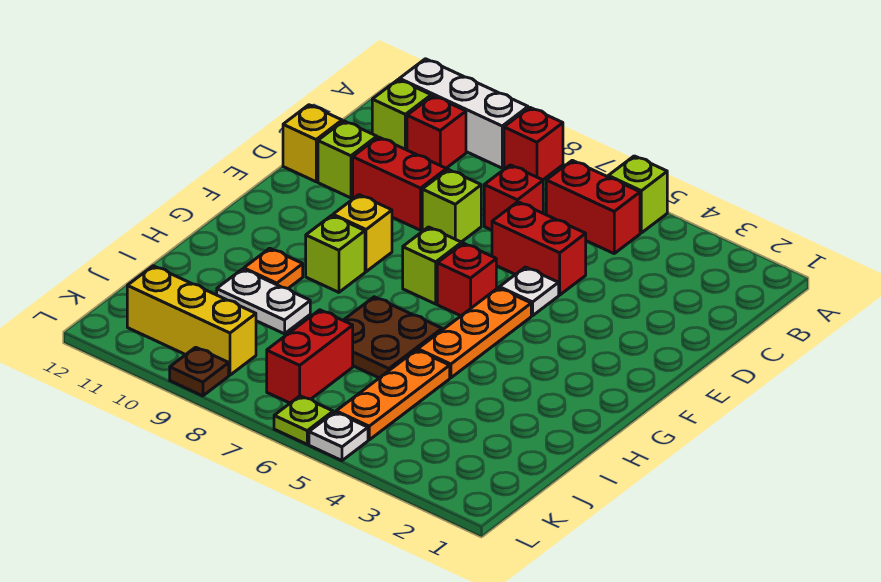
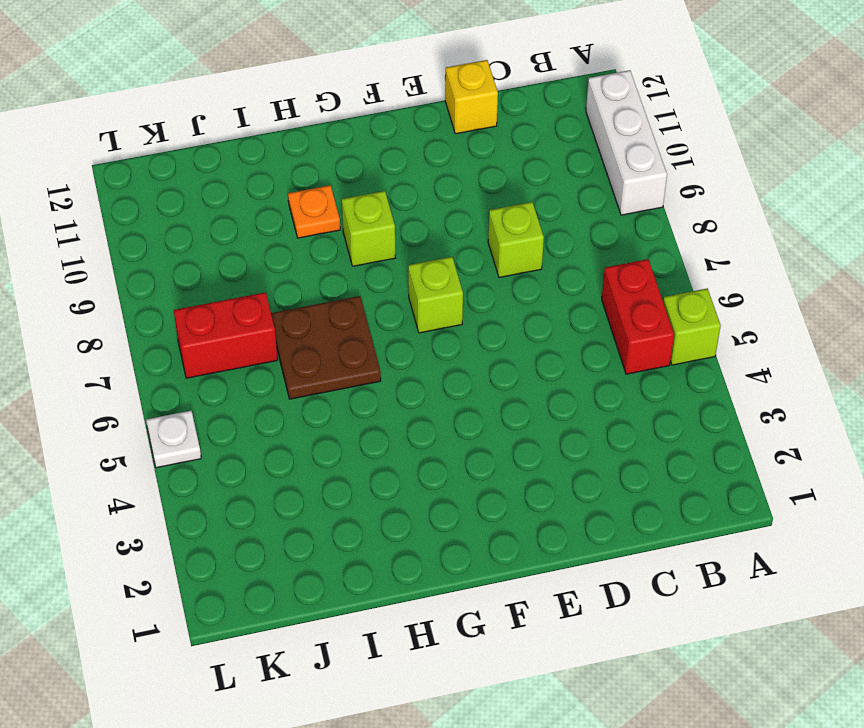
none -> red 1x1 brick [504,107,563,180]
none -> red 1x1 brick [407,96,466,168]
none -> lime 1x1 brick [372,80,431,150]

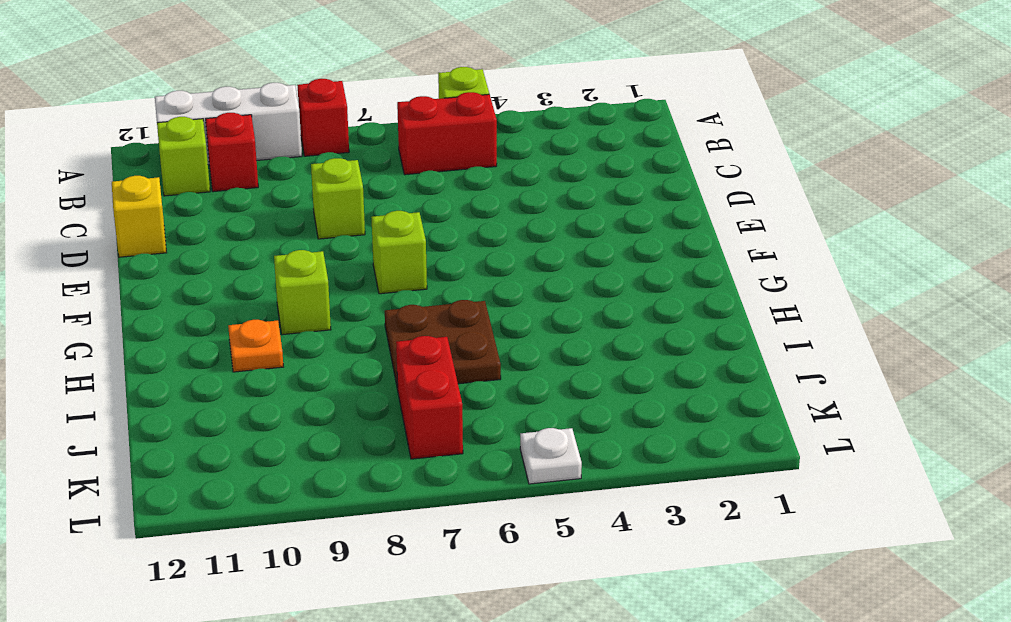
none -> red 1x1 brick [484,165,543,230]
none -> red 1x2 brick [492,202,586,295]
none -> red 1x2 brick [353,137,446,230]

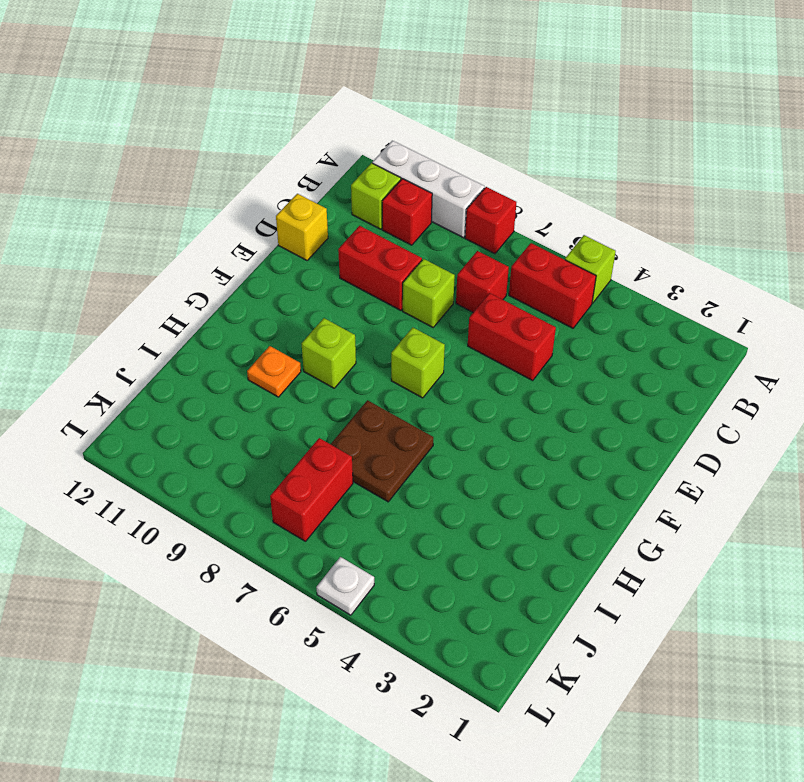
none -> lime 1x1 brick [318,121,377,198]
none -> white 1x1 plate [499,267,559,316]
none -> orange 1x3 plate [418,288,531,378]

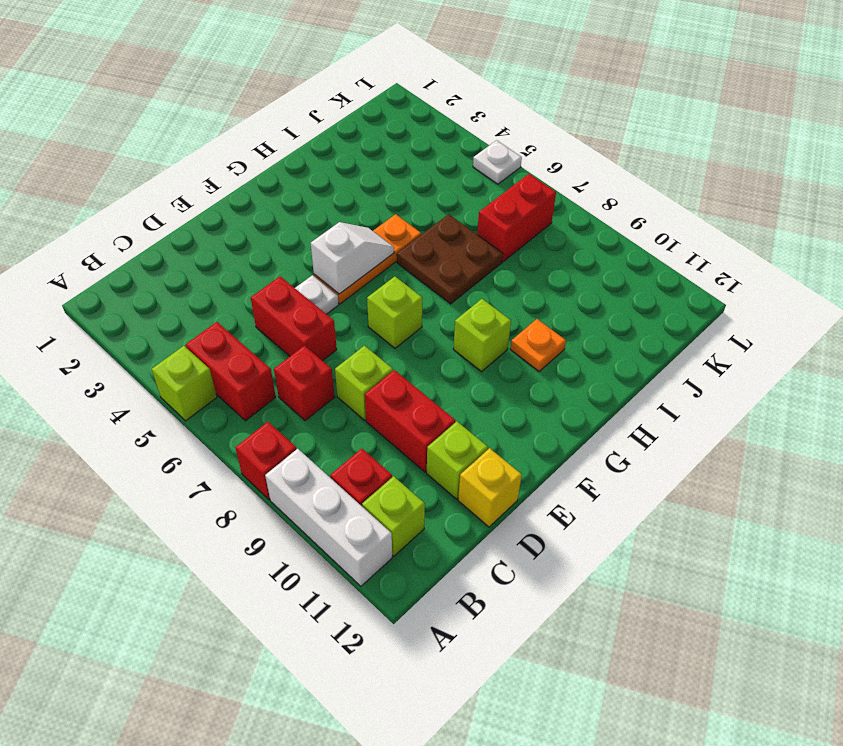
white 1x2 slope [311,222,394,294] -> none
none -> red 1x1 brick [437,243,496,316]
none -> yellow 1x1 brick [333,195,392,272]
none -> orange 1x3 plate [336,350,450,440]

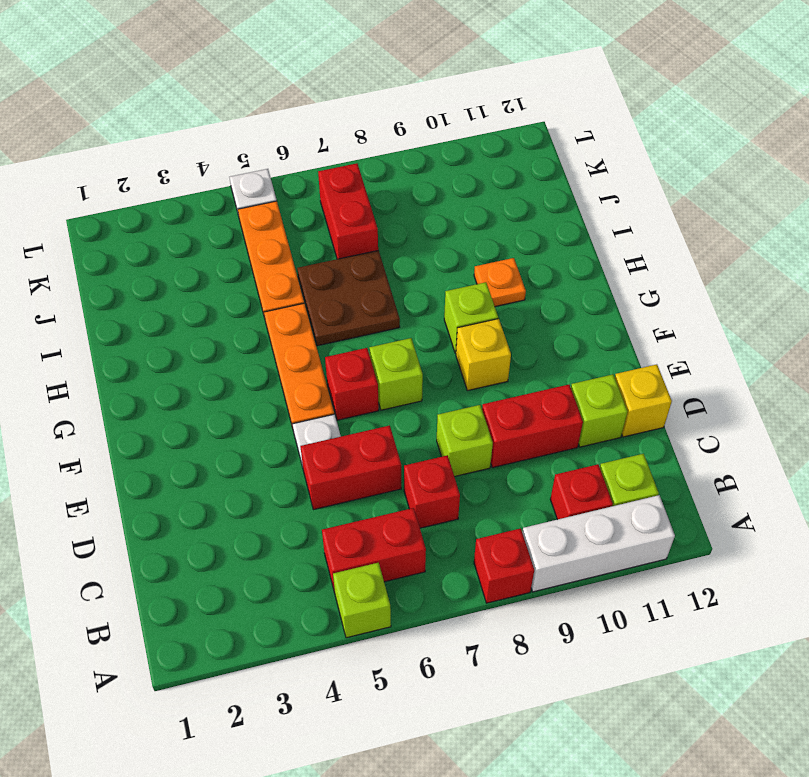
none -> white 1x2 plate [217,269,310,334]
none -> yellow 1x3 brick [127,266,256,375]
none -> lime 1x1 plate [274,396,333,444]

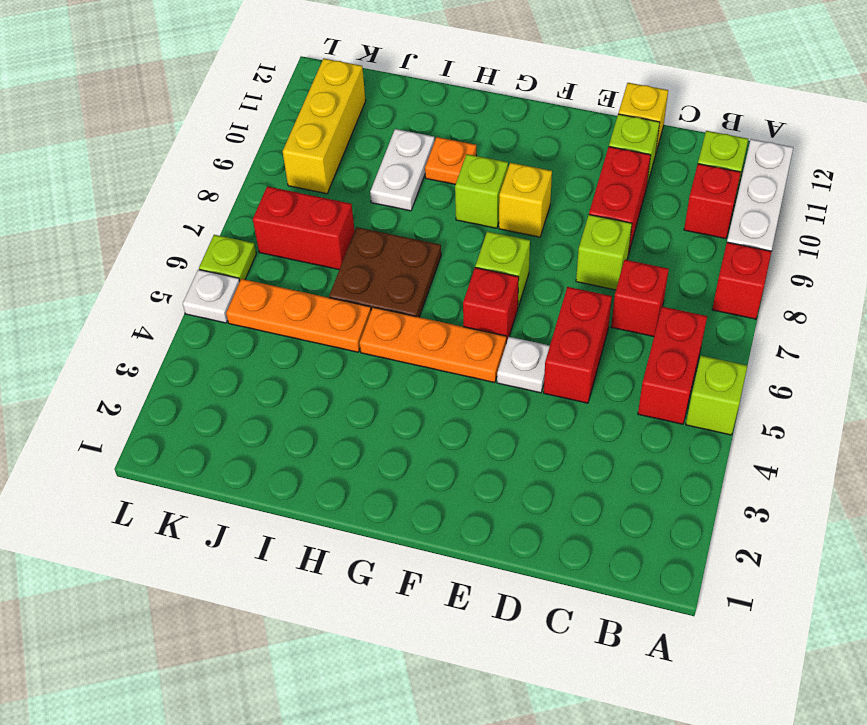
none -> brown 1x1 plate [170,347,229,396]

